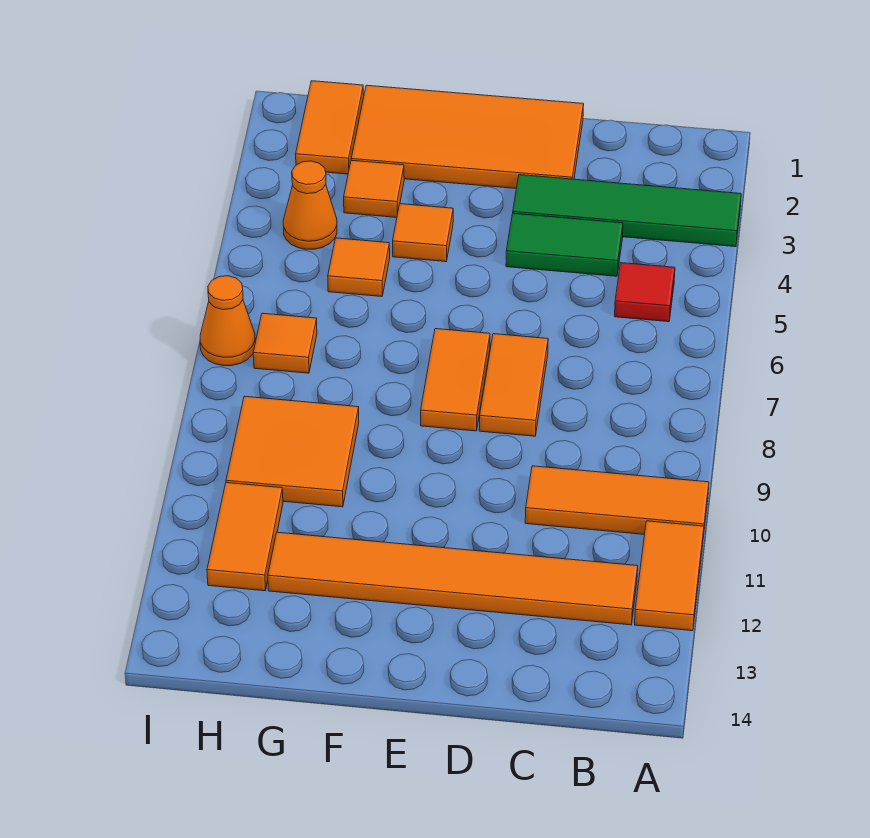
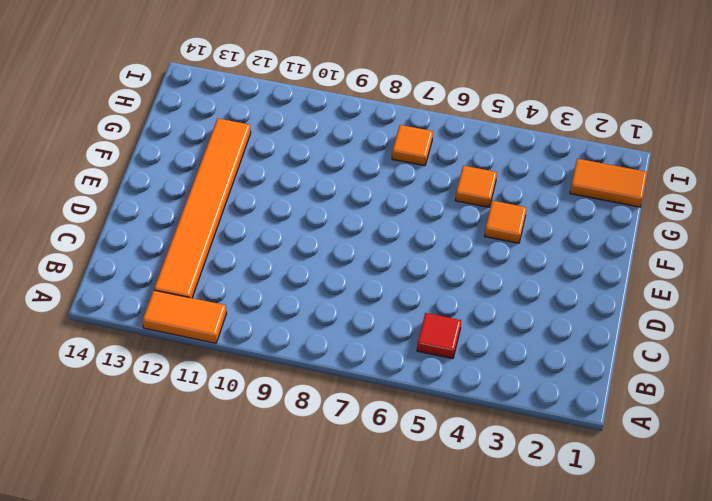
none -> green 1x4 tile [513,175,741,247]
none -> orange 1x3 tile [525,466,709,537]
none -> green 1x2 tile [506,213,623,276]

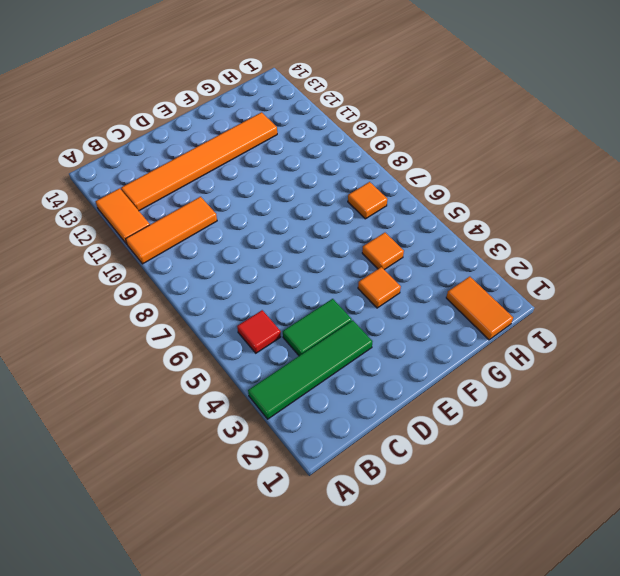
none -> orange 2x4 tile [351,85,584,188]
none -> orange 1x2 tile [479,334,548,436]
none -> orange 1x2 tile [421,329,490,431]

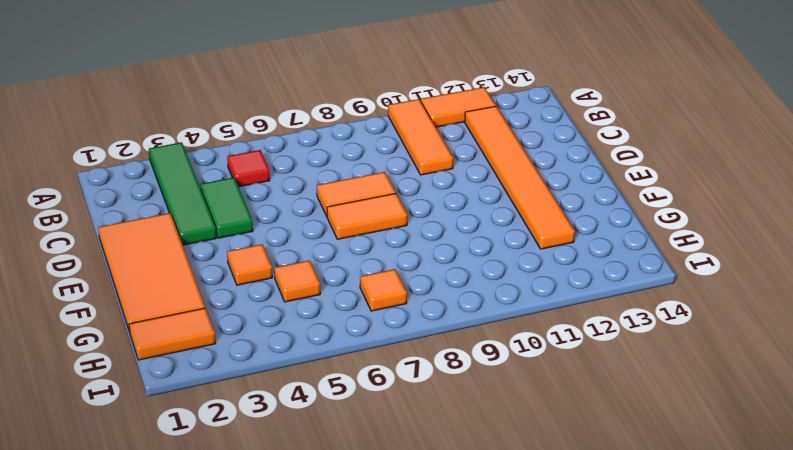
none -> orange 1x1 tile [344,160,404,217]
none -> orange 2x2 tile [226,396,359,507]
none -> orange 1x1 cone [283,161,337,249]

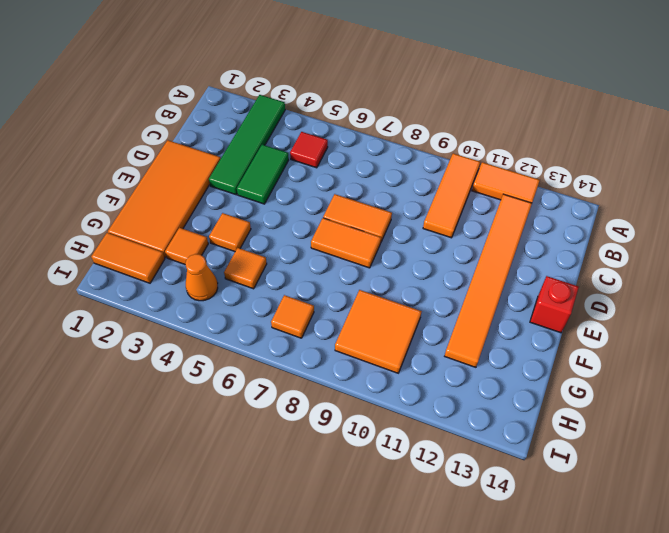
red 1x1 brick [530,276,579,333] -> none
none -> orange 1x2 tile [207,483,283,591]
none -> orange 1x1 cone [200,276,255,366]

